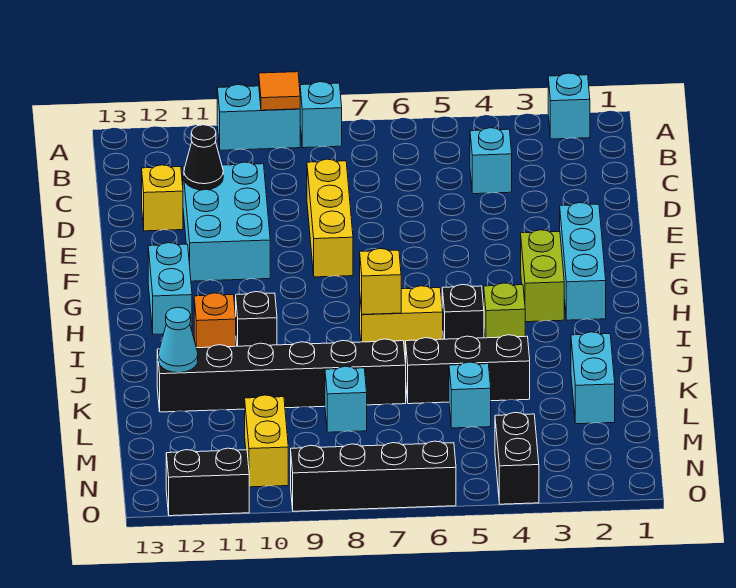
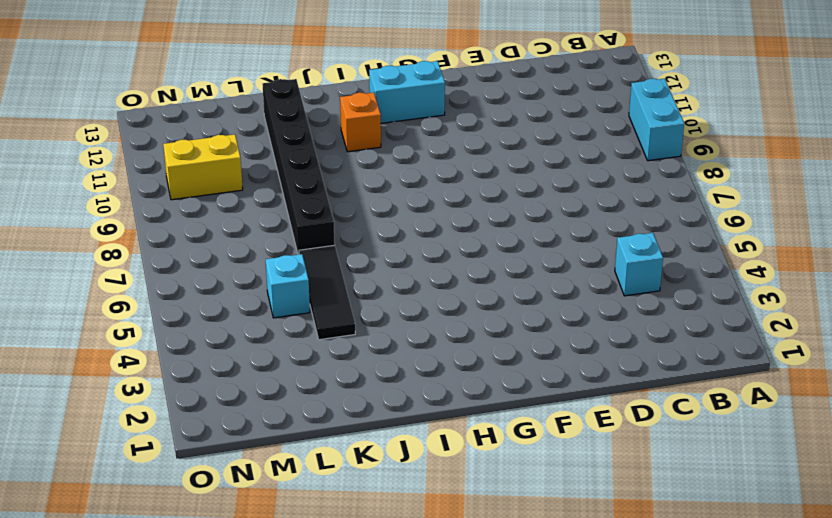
black 1x3 tile [299,245,355,340] -> black 1x3 brick [406,335,530,404]
none -> cyan 1x1 brick [548,73,590,139]
none -> cyan 1x1 brick [300,82,342,148]
none -> yellow 1x3 brick [307,159,353,277]

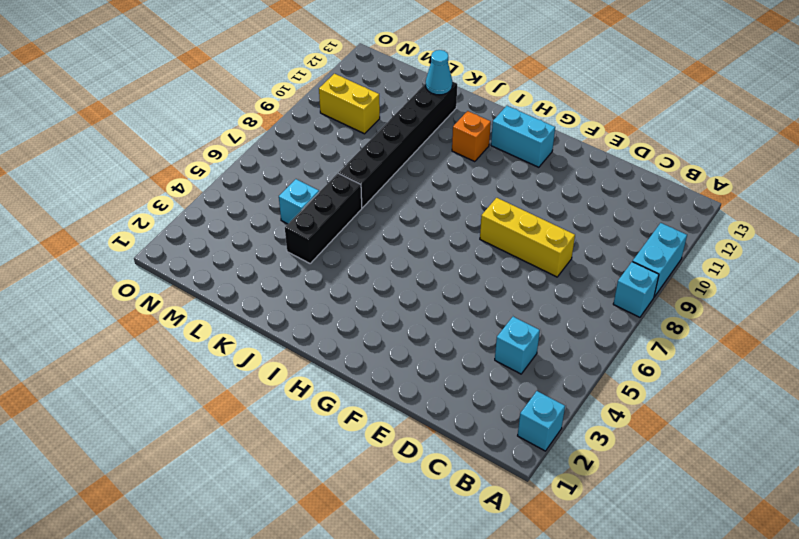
none -> cyan 2x3 brick [183,162,270,281]
none -> yellow 1x1 brick [142,165,183,231]
none -> cyan 1x3 brick [560,203,606,320]

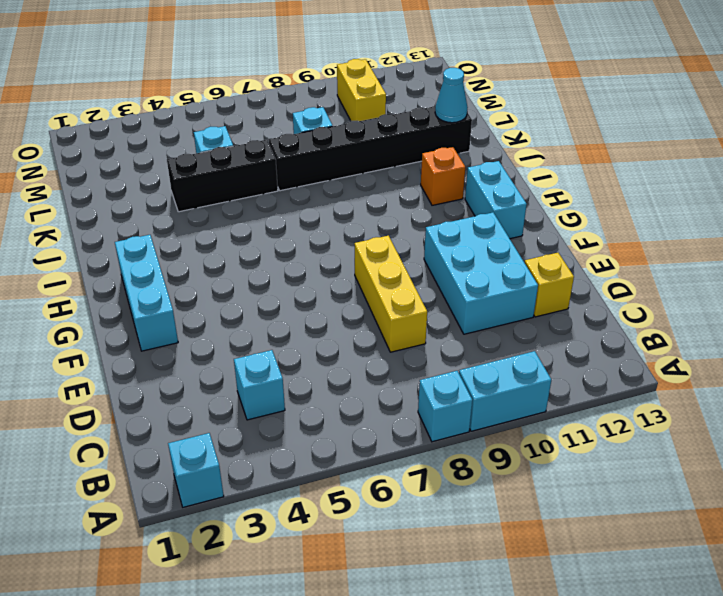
none -> lime 1x2 brick [521,230,564,322]
none -> lime 1x1 brick [484,283,525,338]
none -> black 1x1 brick [442,285,484,339]

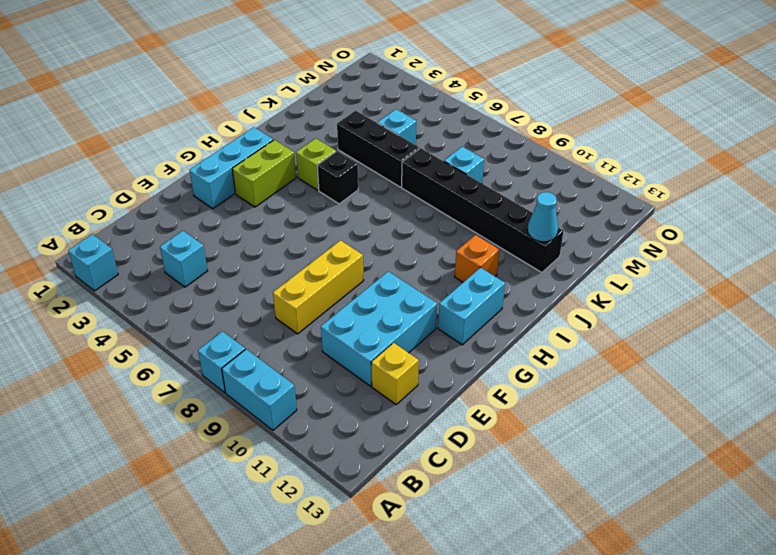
none -> yellow 1x2 brick [360,286,443,352]
none -> black 1x1 brick [236,292,277,346]
none -> cyan 1x2 brick [571,332,615,424]

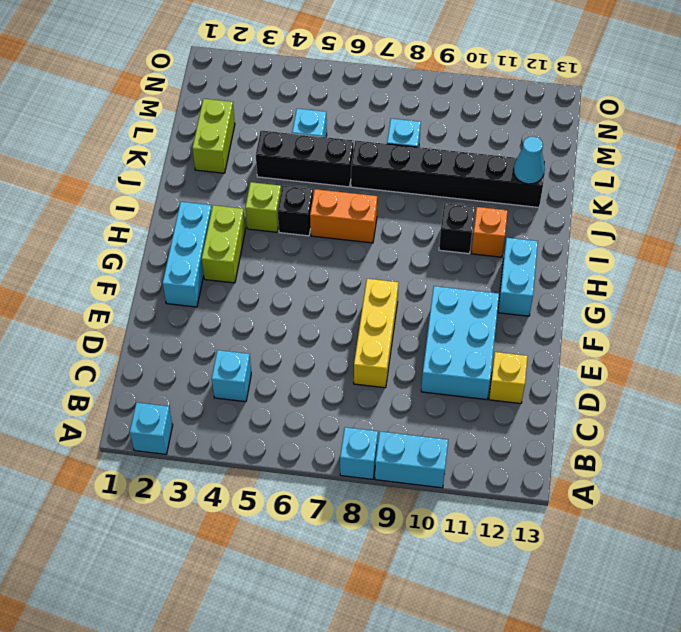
orange 1x2 brick [310,189,377,243] -> yellow 1x2 brick [360,286,443,352]
lime 1x2 brick [192,99,235,173] -> cyan 1x2 brick [571,332,615,424]
none -> yellow 1x2 brick [245,395,288,487]
none -> black 1x2 brick [495,413,539,504]
none -> black 1x4 brick [291,441,456,511]

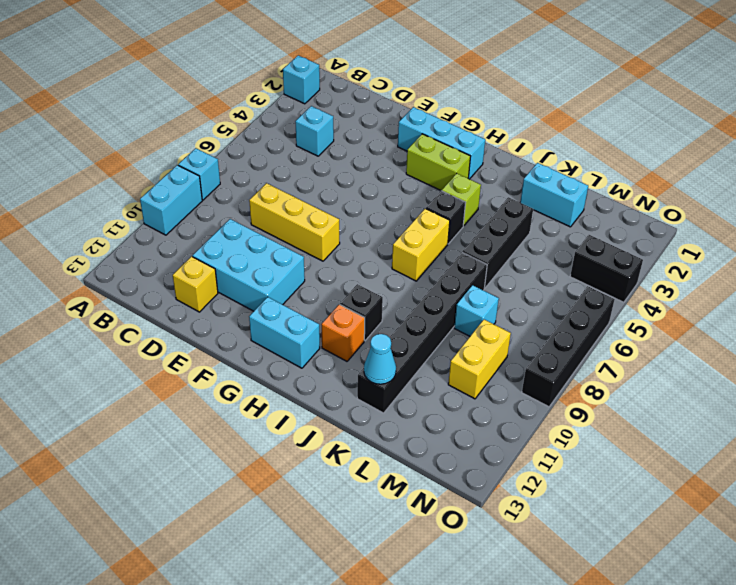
yellow 1x2 brick [448,320,511,399] -> yellow 1x2 brick turned to [245,395,288,487]
none -> cyan 1x1 brick [449,362,491,428]
none -> black 1x2 brick [166,448,249,516]
none -> orange 1x1 tile [259,72,300,110]

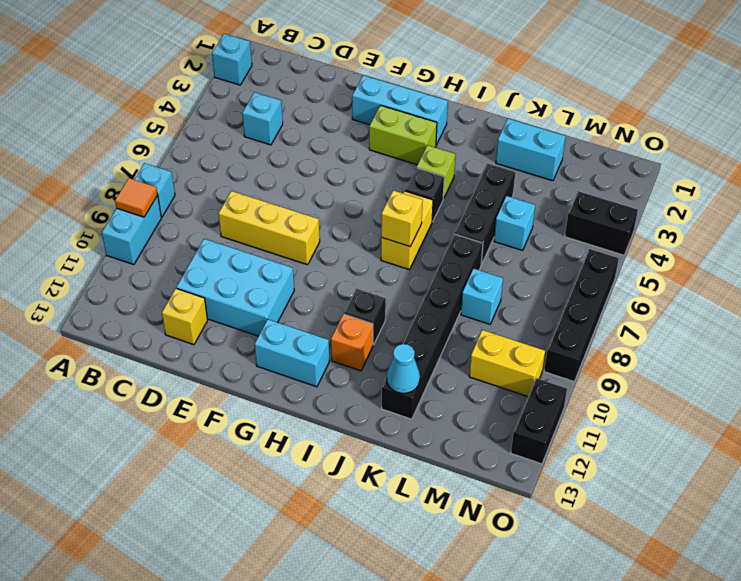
none -> black 1x1 cone [184,125,223,190]

